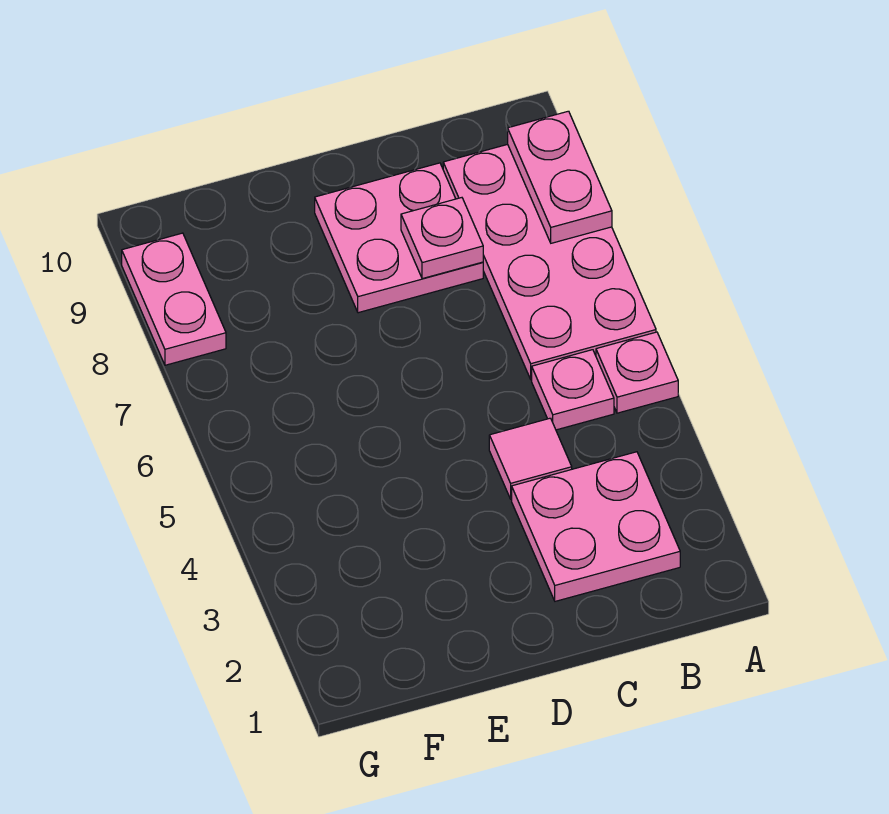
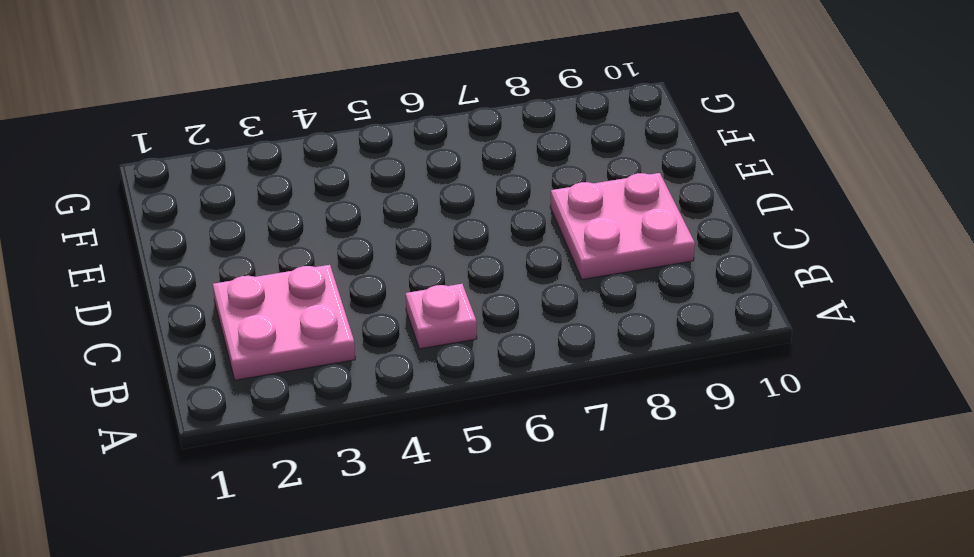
none -> pink 1x1 plate [596,332,678,413]
none -> pink 2x4 plate [443,144,656,380]

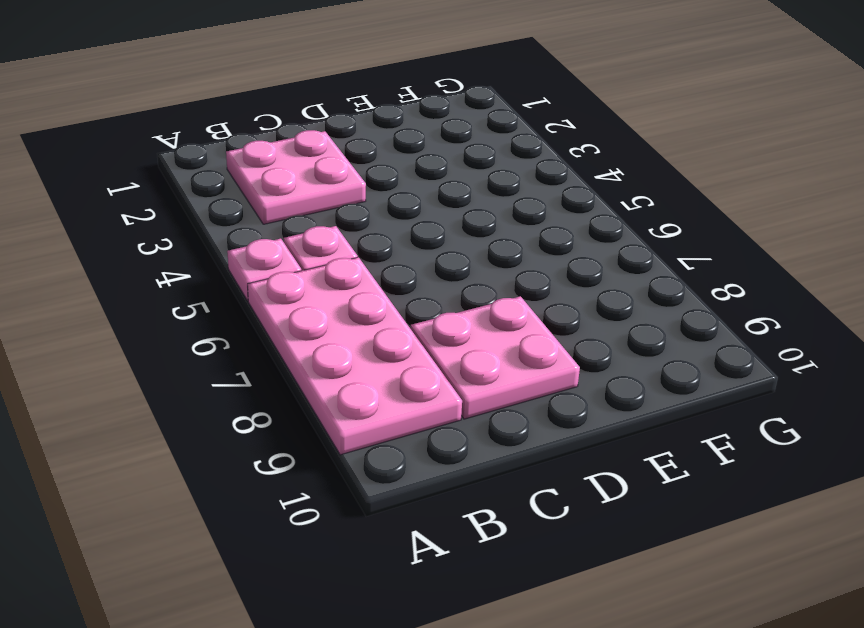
none -> pink 1x1 tile [489,418,572,499]
none -> pink 1x2 plate [122,233,226,365]

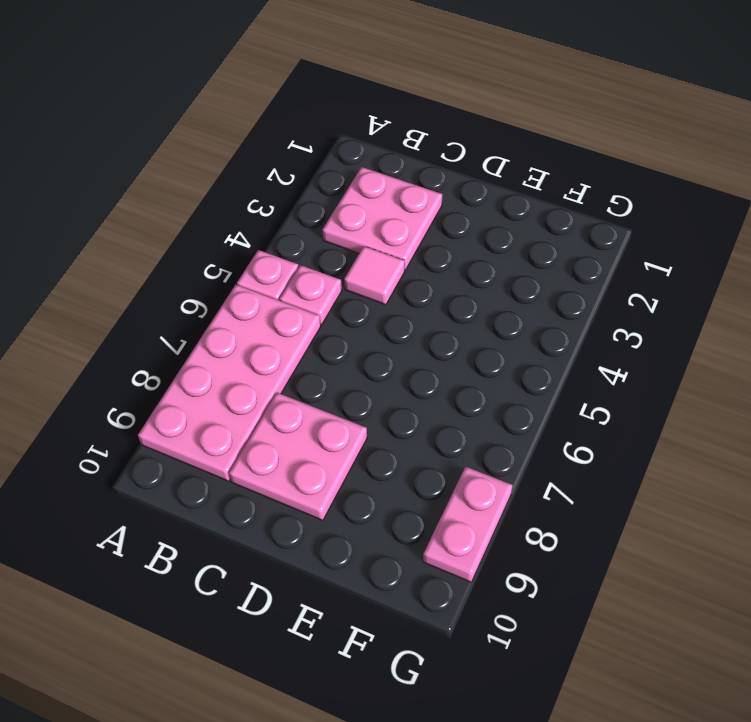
none -> pink 1x2 plate [508,111,612,243]
none -> pink 1x1 plate [401,198,483,279]

